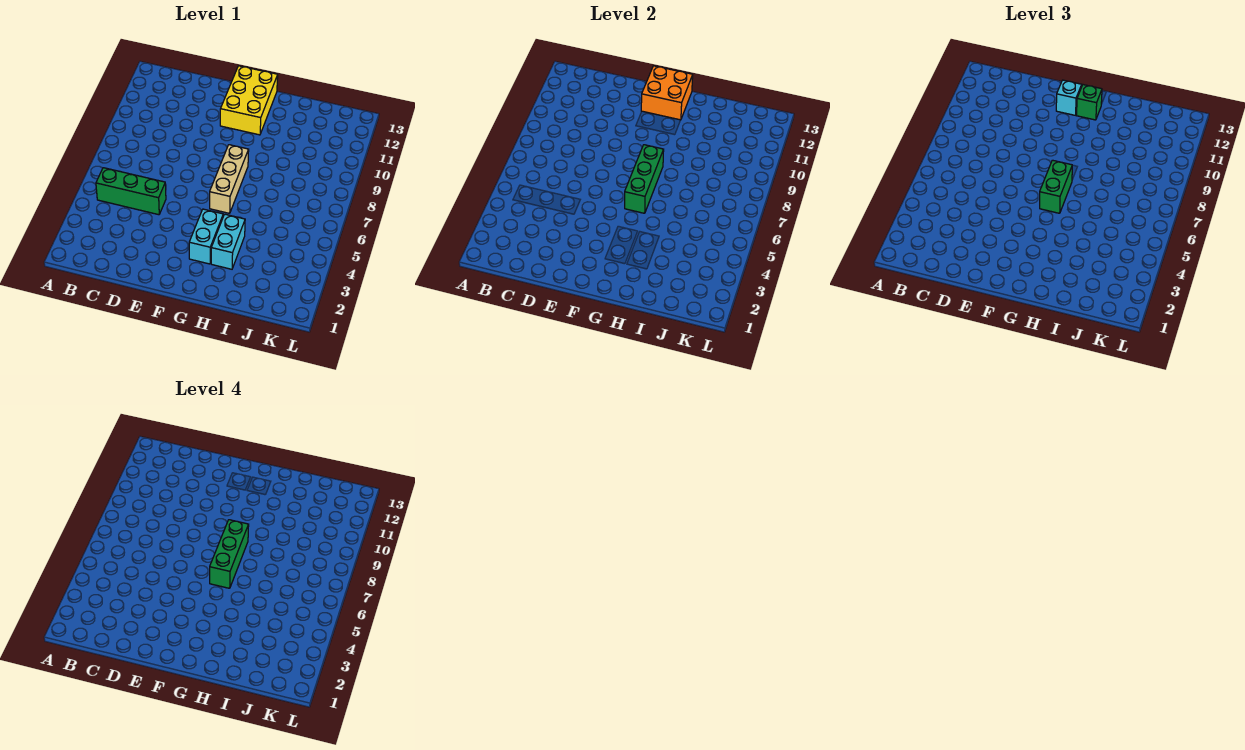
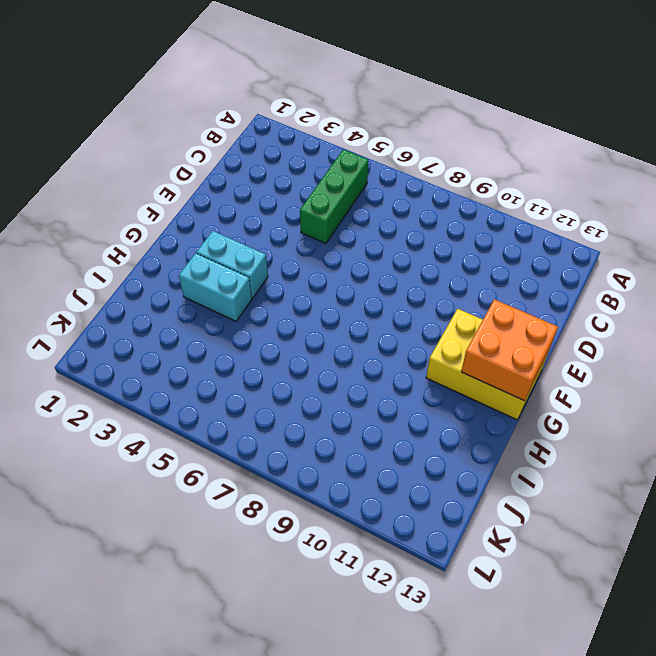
none -> tan 1x3 brick [210,145,249,213]
none -> green 1x3 brick [625,145,664,213]

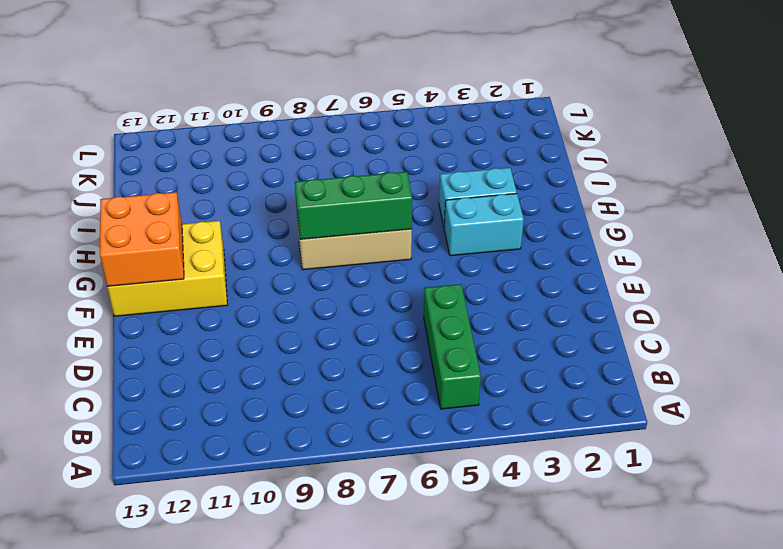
none -> cyan 1x1 brick [1056,80,1082,115]
none -> green 1x2 brick [1040,160,1072,213]

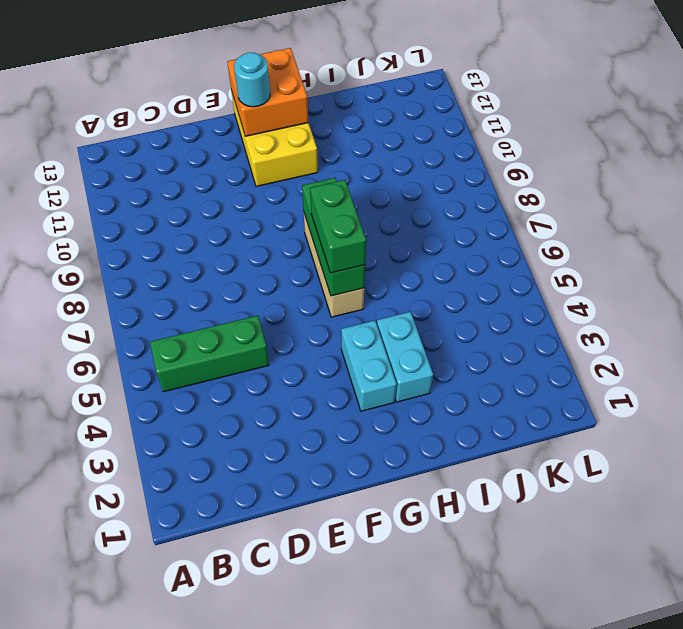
cyan 1x1 round brick [234,53,270,107] -> cyan 1x1 brick [1056,80,1082,115]
none -> green 1x1 brick [1076,85,1102,120]
none -> green 1x3 brick [210,520,249,588]

